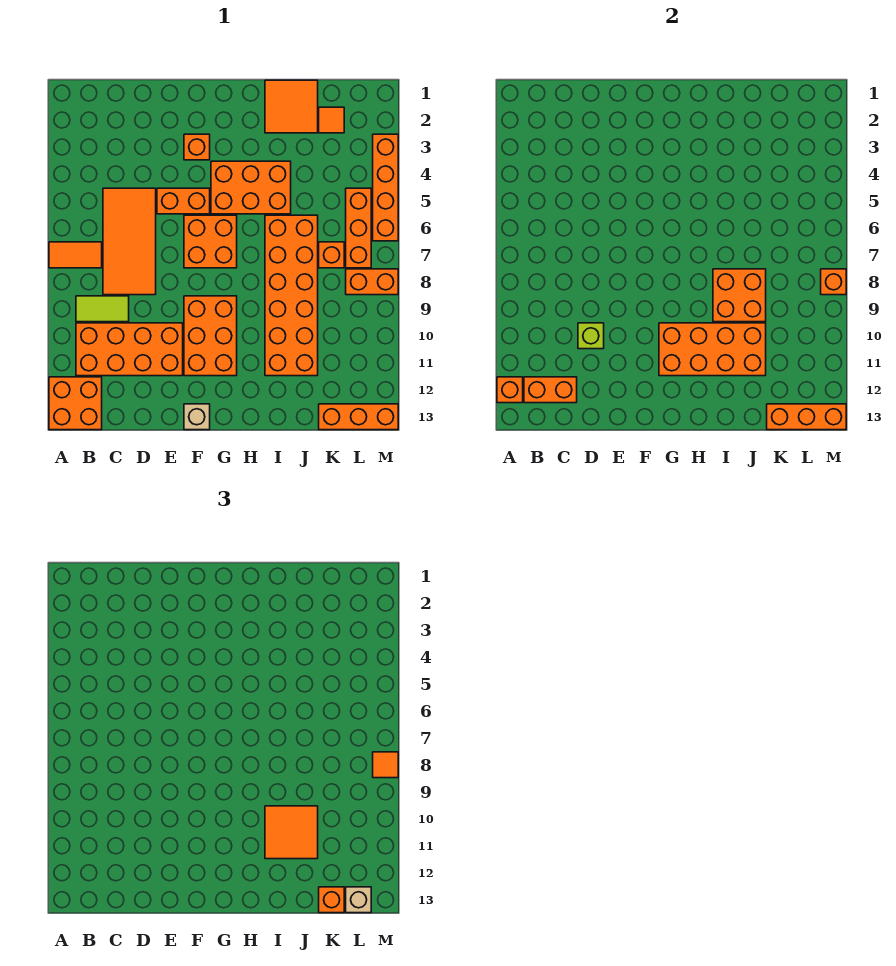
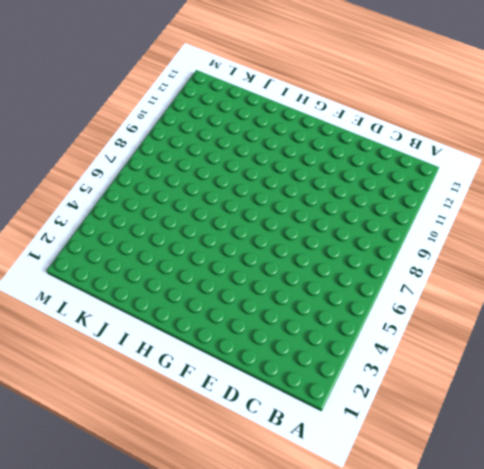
none -> orange 1x2 tile [49,242,102,268]
none -> orange 2x2 brick [49,377,102,430]
none -> lime 1x2 tile [76,296,129,322]
none -> orange 2x4 brick [76,323,183,376]

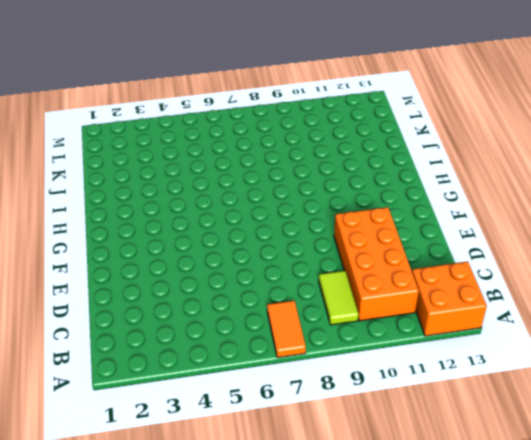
none -> orange 2x4 tile [103,188,156,295]
none -> orange 1x2 brick [157,188,210,214]
none -> orange 1x1 brick [184,134,210,160]
none -> orange 2x2 brick [184,215,237,268]

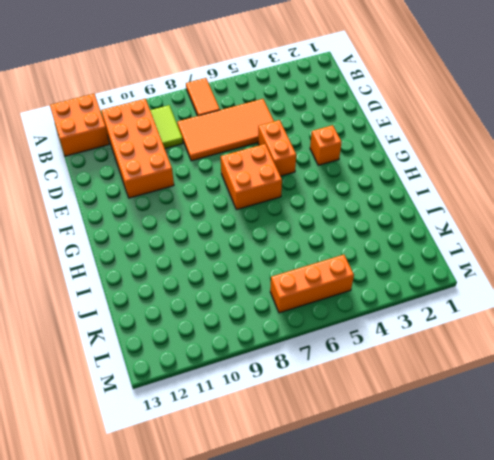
none -> orange 2x3 brick [184,296,237,376]
none -> tan 1x1 brick [184,404,210,430]
none -> orange 2x3 brick [211,161,291,214]
none -> orange 2x2 tile [265,80,318,133]

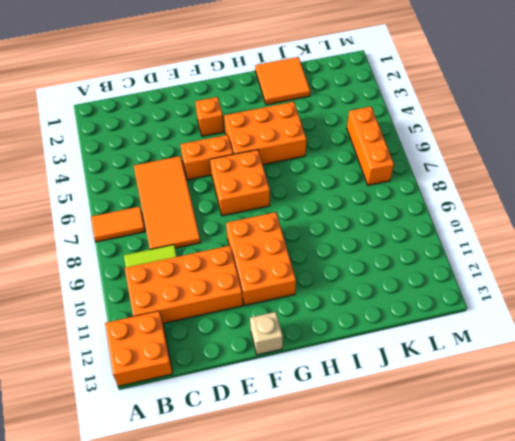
none -> orange 2x6 brick [265,215,318,376]
none -> orange 1x1 tile [319,107,344,133]
none -> orange 1x1 brick [319,242,344,268]
none -> orange 1x3 brick [319,404,398,430]

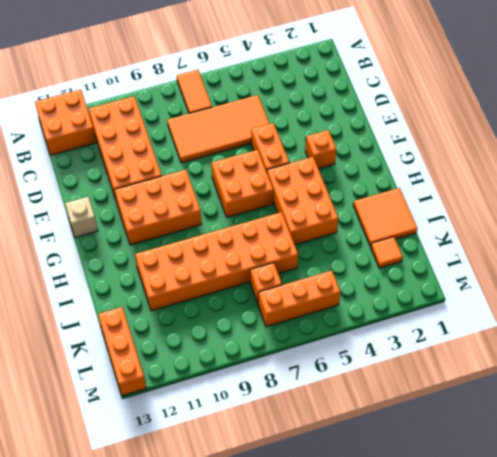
none -> lime 1x2 tile [76,296,129,322]
none -> orange 1x2 brick [346,269,398,295]
none -> orange 1x4 brick [373,134,398,241]
none -> orange 1x1 brick [497,377,523,403]

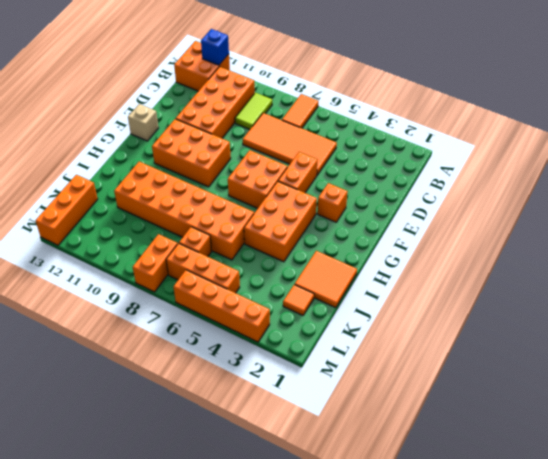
blue 1x1 brick [201,29,229,65] -> orange 1x1 brick [497,377,523,403]
none -> orange 1x2 brick [524,377,577,403]
none -> lime 1x1 brick [578,323,604,349]
none -> orange 2x4 brick [659,323,766,376]
none -> orange 2x2 brick [713,269,766,322]

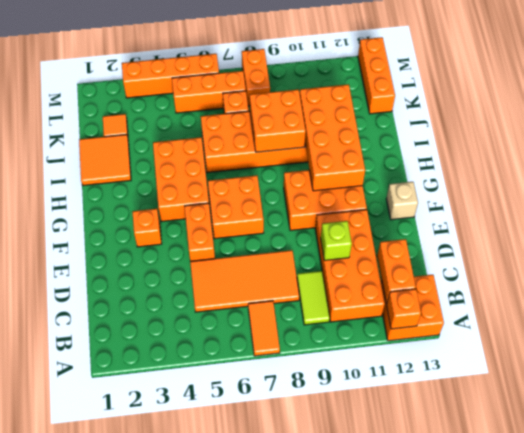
none -> orange 1x3 brick [767,404,846,430]
none -> orange 1x1 brick [821,269,846,295]
none -> orange 2x2 tile [265,806,318,859]
none -> orange 1x1 brick [319,887,344,913]

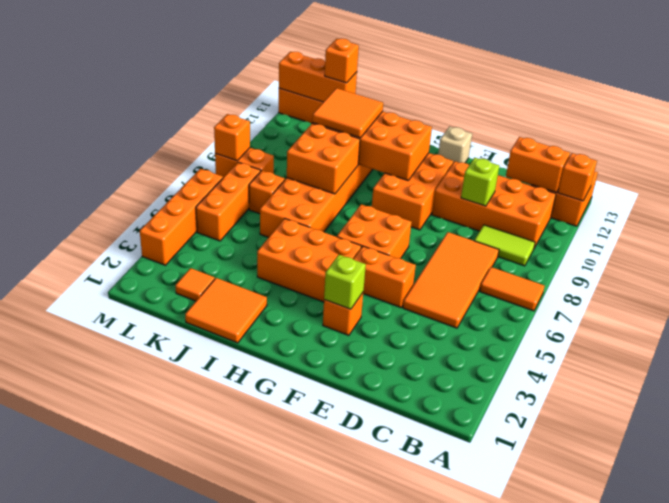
lime 1x1 brick [324,255,366,309] -> none
none -> tan 1x1 brick [346,887,371,913]
none -> orange 1x1 tile [373,752,398,778]

